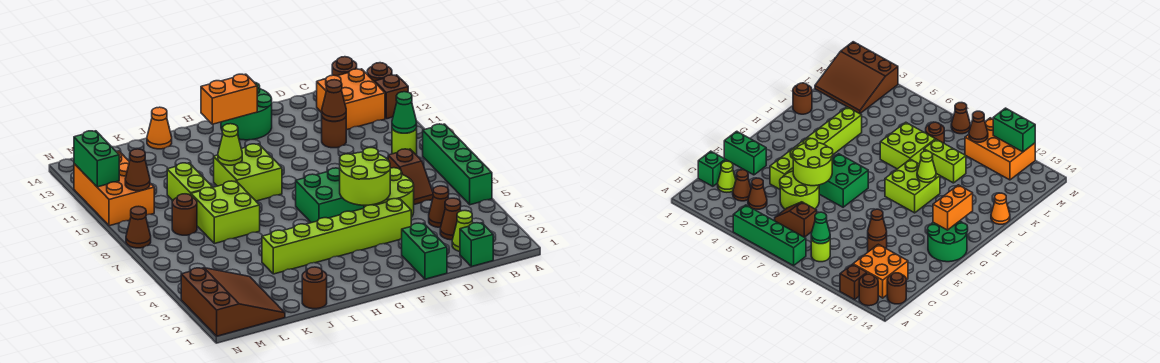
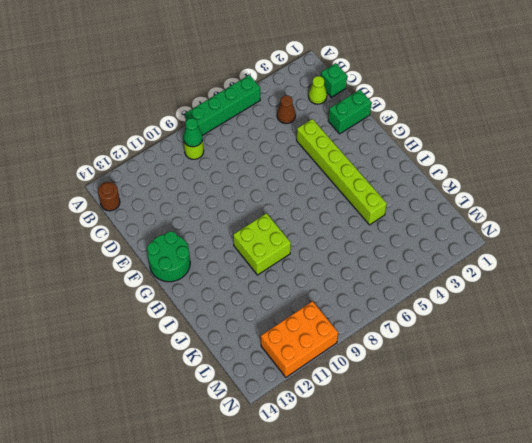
none -> brown 1x1 brick [375,75,408,119]
none -> brown 1x1 round brick [367,63,392,82]
none -> orange 2x2 brick [317,69,385,130]
none -> brown 1x1 cone [440,198,461,240]

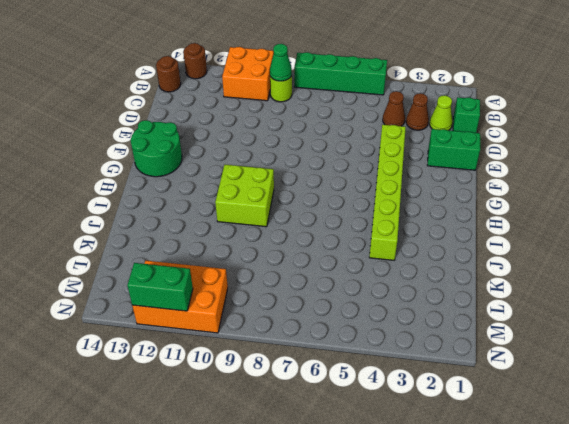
orange 2x2 brick [222,47,274,101] -> orange 2x2 brick moved to [317,69,385,130]
none -> brown 1x1 brick [375,75,408,119]
none -> brown 1x2 slope [388,149,433,204]
none -> lime 2x2 round brick [364,168,414,217]
none -> brown 1x1 round brick [322,117,346,148]

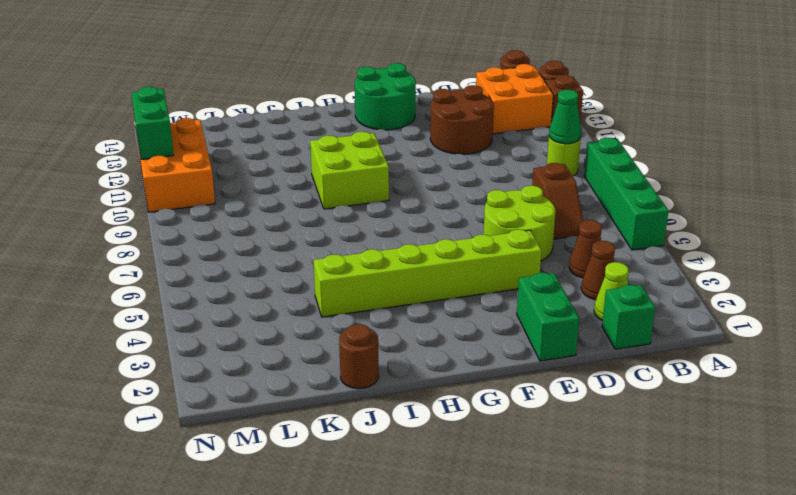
brown 2x2 round brick [430,85,494,154] -> brown 1x1 round brick [322,117,346,148]
none -> green 2x2 brick [296,168,364,223]
none -> lime 2x2 brick [191,181,260,244]
none -> orange 1x1 cone [147,107,172,149]
none -> lime 1x2 brick [167,163,213,201]

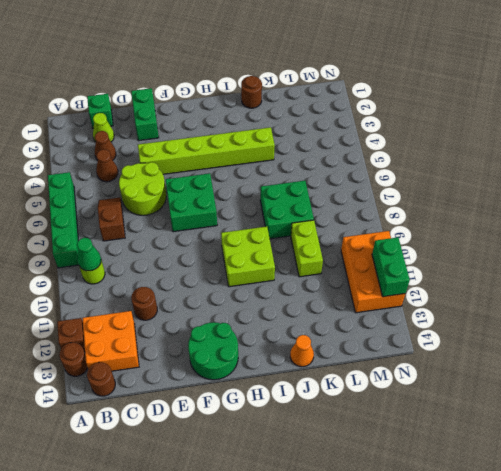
green 2x2 brick [260,181,314,239] -> lime 2x2 brick [191,181,260,244]
none -> brown 3x3 slope [181,268,285,336]
none -> brown 1x1 round brick [172,194,197,235]
none -> brown 1x1 cone [126,206,151,248]
none -> brown 1x1 cone [322,80,346,121]

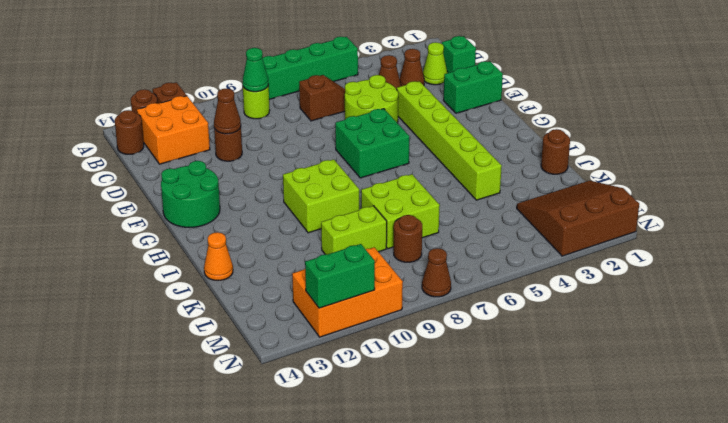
none -> lime 2x2 round brick [339,148,390,205]
none -> orange 1x2 brick [201,74,257,124]
none -> lime 1x1 cone [218,124,242,165]
none -> brown 1x1 cone [125,149,150,191]

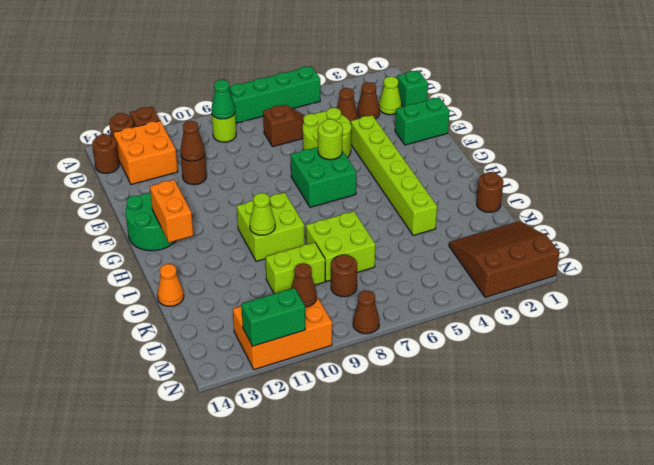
lime 1x1 round brick [318,119,343,160] -> lime 2x2 round brick [339,148,390,205]

